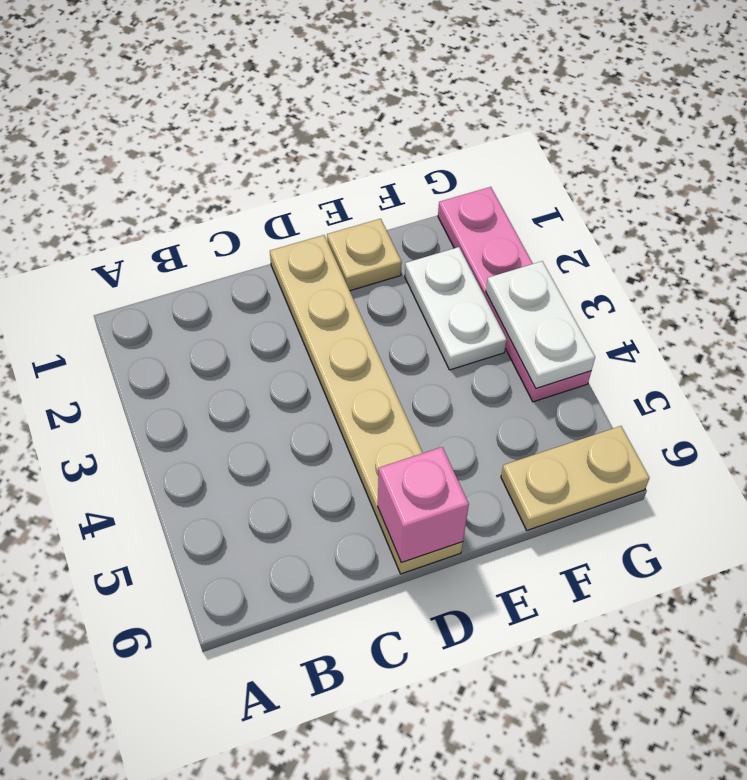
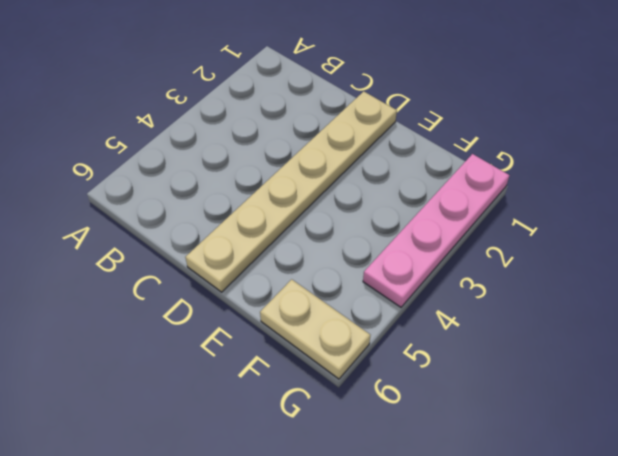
none -> tan 1x1 plate [327,219,402,291]
none -> white 1x2 plate [405,247,507,370]

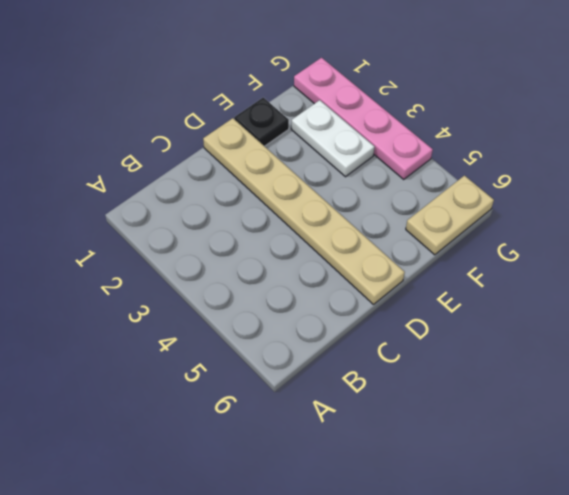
black 1x1 plate [234,98,289,146] -> tan 1x1 plate [327,219,402,291]
none -> pink 1x1 brick [378,447,469,563]
none -> white 1x2 plate [486,261,595,388]

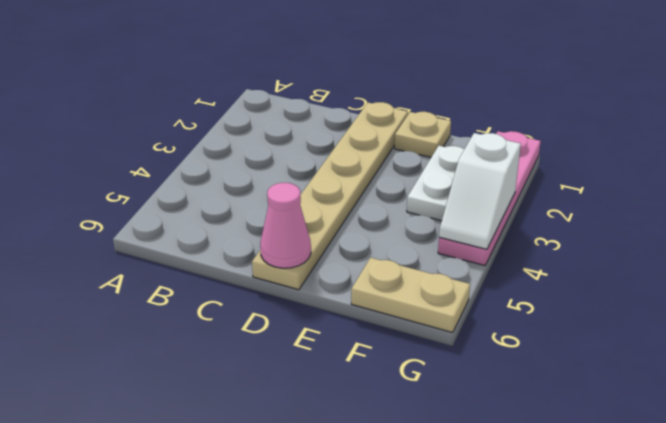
pink 1x1 cone [260,183,311,268] -> pink 1x1 brick [378,447,469,563]
white 1x2 slope [439,133,521,249] -> white 1x2 plate [486,261,595,388]

